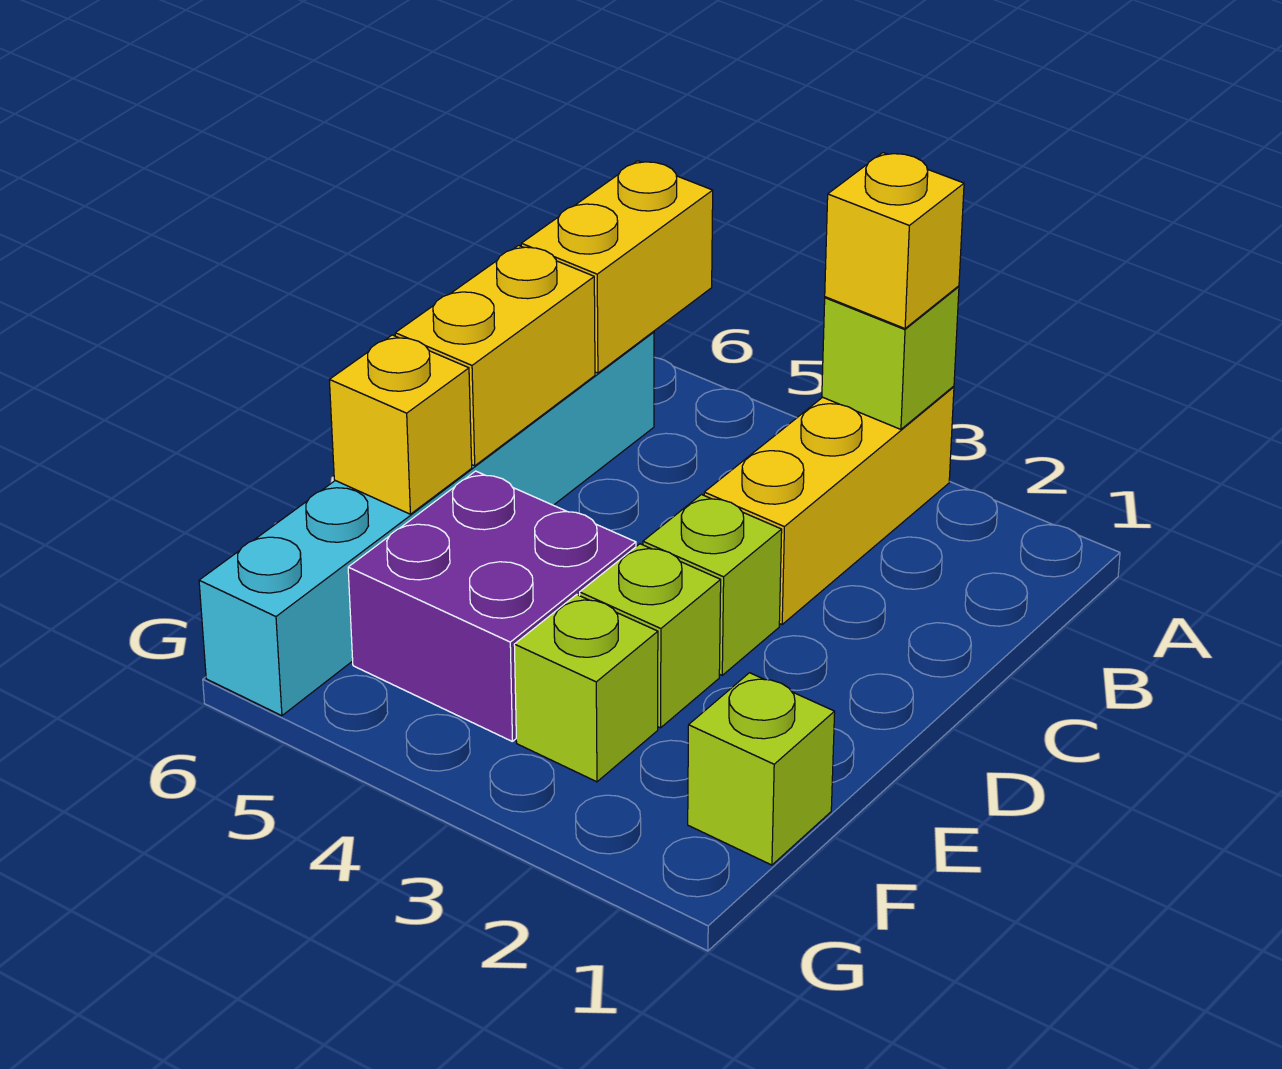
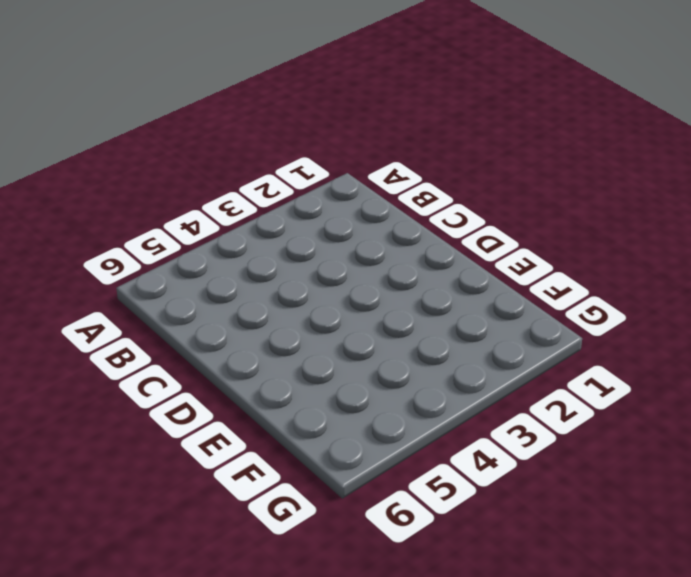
none -> yellow 1x3 brick [704,387,954,624]
none -> cyan 1x6 brick [199,332,654,716]
none -> lime 1x1 brick [643,495,782,675]

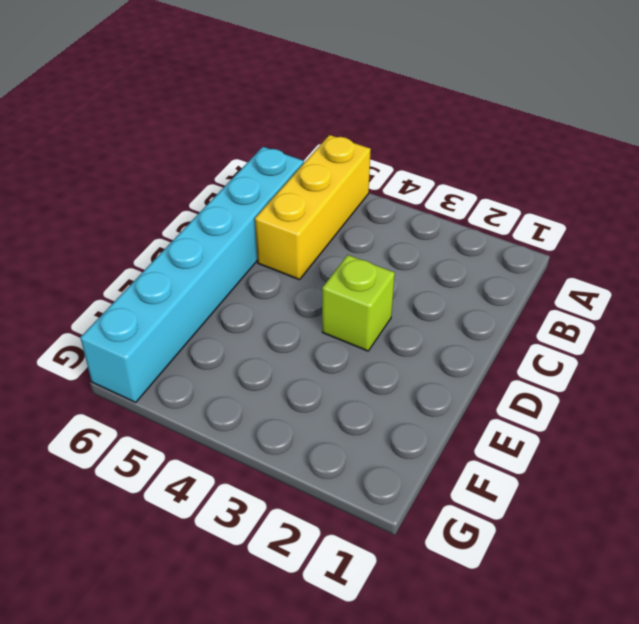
yellow 1x3 brick [255,135,371,280] -> yellow 1x3 brick moved to [704,387,954,624]
none -> lime 1x1 brick [580,544,721,728]
none -> purple 2x2 brick [348,471,636,742]
none -> lime 1x1 brick [688,673,835,865]

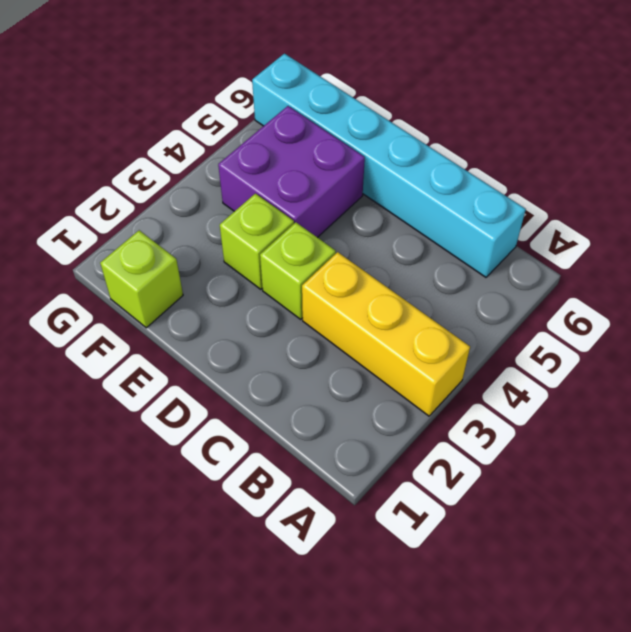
none -> lime 1x1 brick [514,595,658,782]
none -> lime 1x1 brick [822,286,959,429]
none -> yellow 1x2 brick [521,161,713,373]

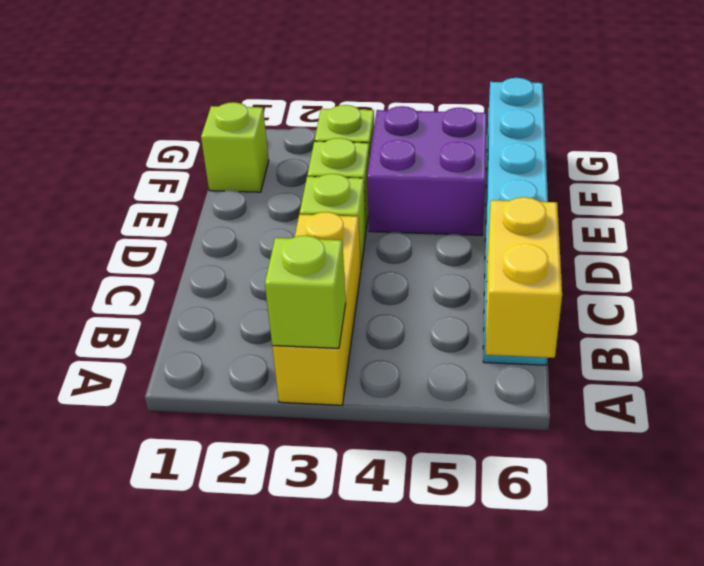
none -> yellow 1x2 brick [395,245,595,466]
none -> yellow 1x1 brick [329,335,472,514]
none -> yellow 1x1 brick [825,153,964,328]

